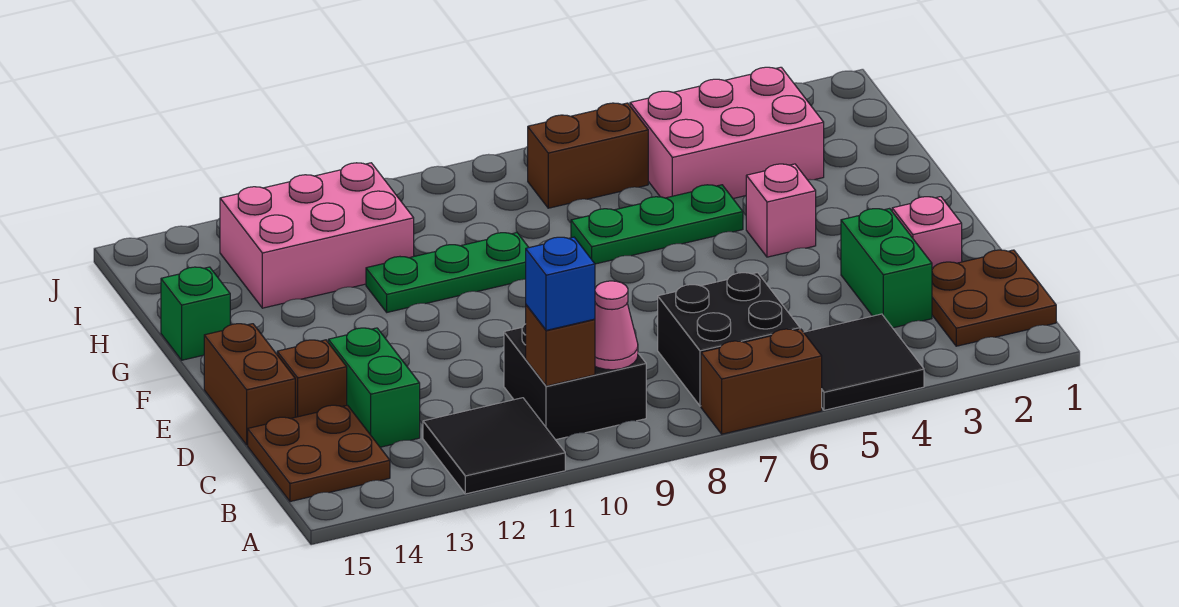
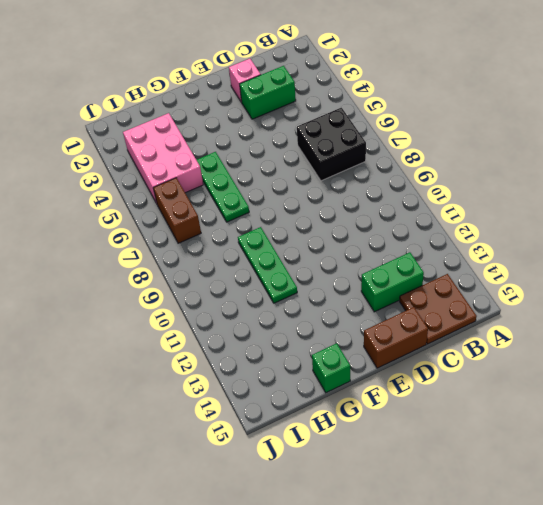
none -> black 2x2 tile [804,314,924,410]
none -> brown 1x2 brick [701,329,822,434]
none -> black 2x2 tile [423,398,565,494]

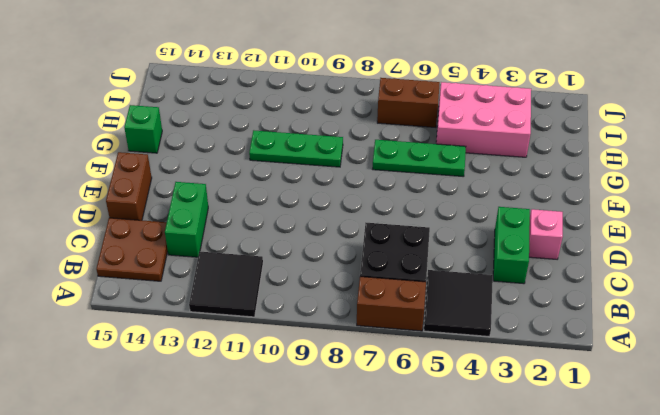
none -> brown 2x2 plate [932,250,1056,346]
none -> black 2x2 brick [504,324,646,440]
none -> brown 1x1 brick [277,340,347,417]

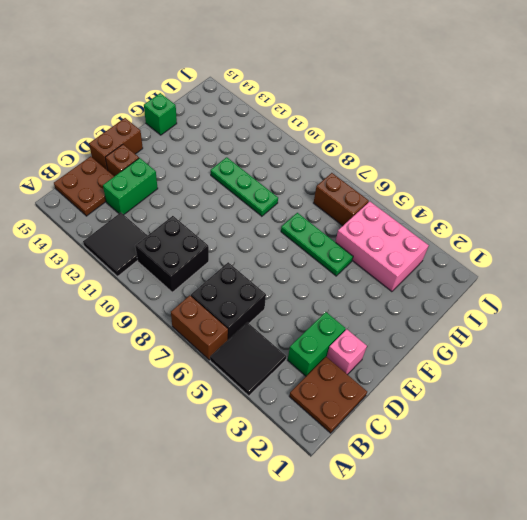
none -> pink 1x1 brick [746,164,816,257]
none -> pink 2x3 brick [220,163,414,308]
none -> pink 1x1 cone [595,281,638,370]

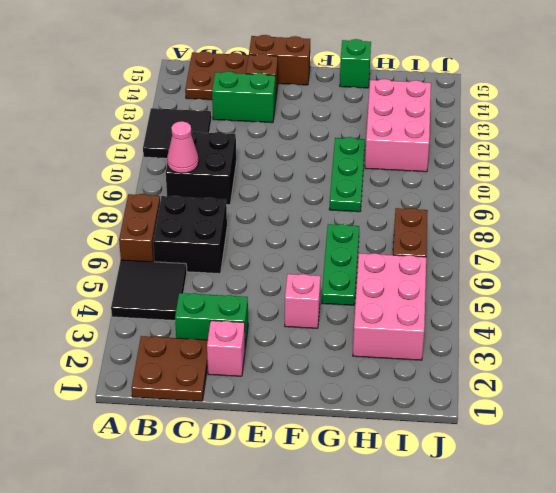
none -> brown 1x1 brick [526,305,595,386]
none -> blue 1x1 brick [526,237,595,330]

